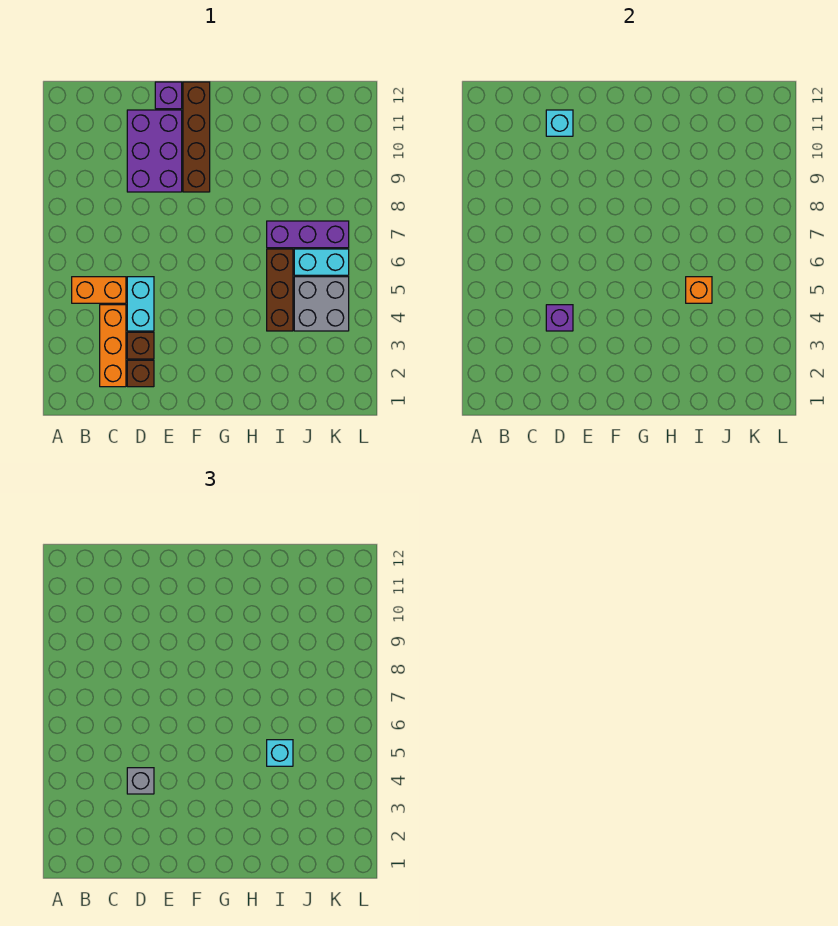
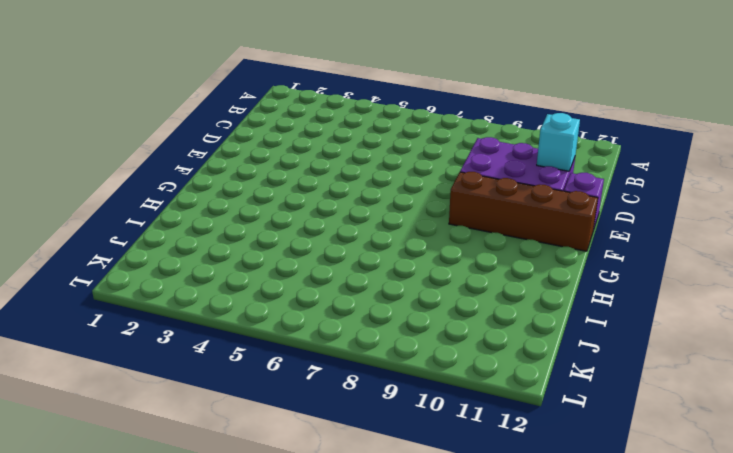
none -> orange 1x2 brick [72,277,126,303]
none -> orange 1x3 brick [100,305,126,387]
none -> brown 1x1 brick [127,360,154,387]

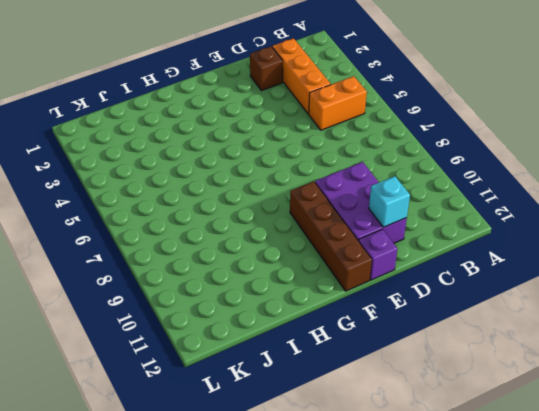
none -> brown 1x1 brick [127,332,154,359]
none -> cyan 1x2 brick [127,277,154,331]
none -> brown 1x3 brick [267,249,293,331]

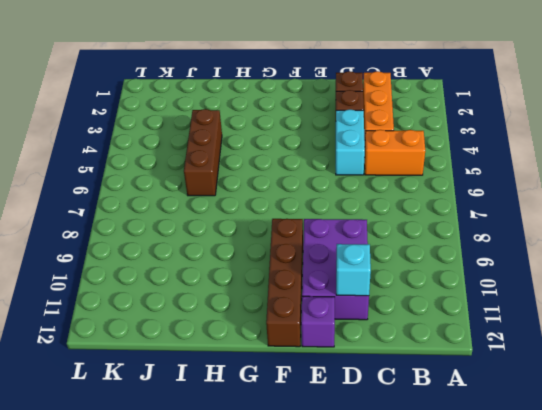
none -> purple 1x3 brick [267,221,349,248]
none -> grey 2x2 brick [294,277,349,331]
none -> cyan 1x2 brick [294,249,349,275]

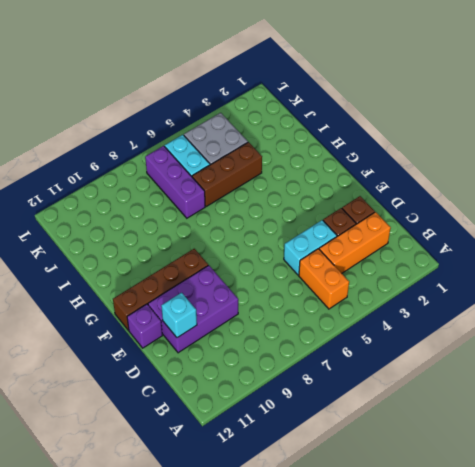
none -> purple 1x1 brick [546,305,573,331]
none -> orange 1x1 brick [686,277,712,303]
none -> grey 1x1 brick [127,768,154,794]

